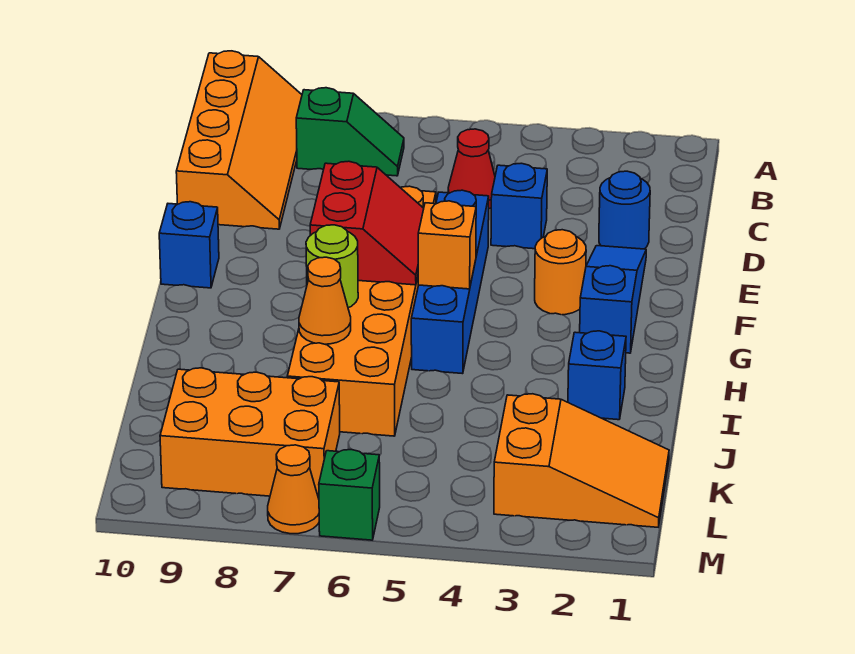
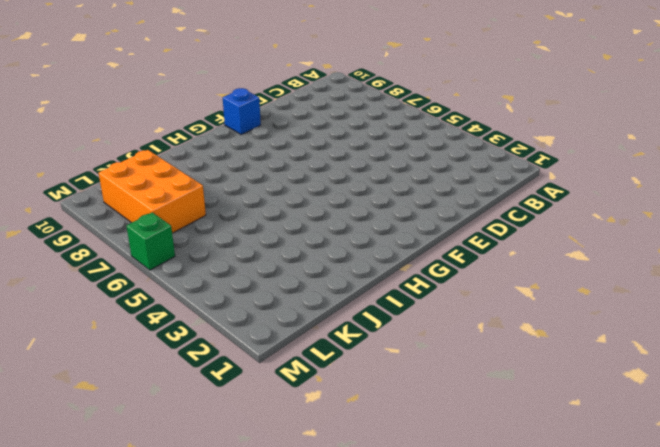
none -> orange 2x4 slope [176,51,302,229]
none -> green 1x2 slope [296,88,404,176]
none -> red 1x1 cone [448,129,495,209]

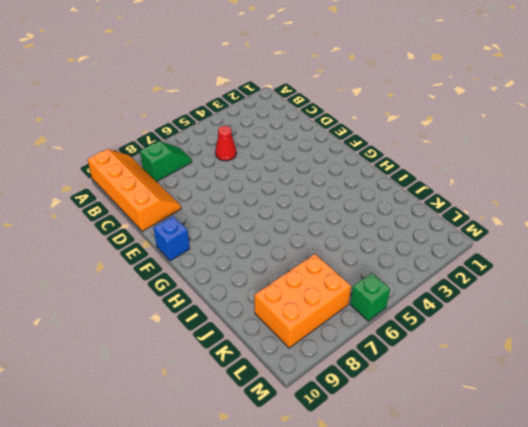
none -> blue 1x1 round brick [599,171,650,249]
none -> blue 1x1 brick [491,163,547,249]
none -> blue 1x3 slope [580,246,646,353]

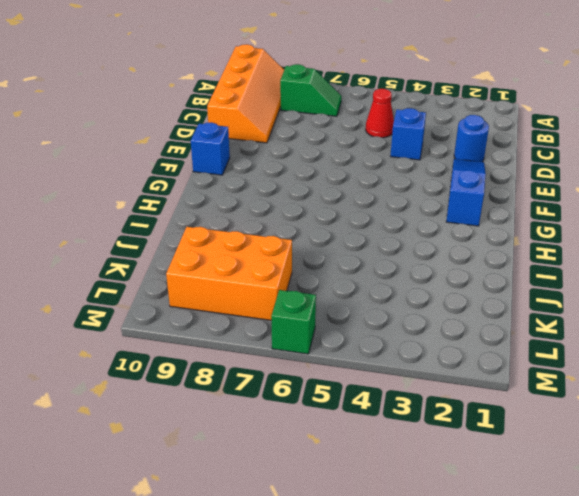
none -> blue 1x4 brick [411,190,489,374]
none -> orange 2x6 brick [287,186,436,436]
none -> orange 1x1 round brick [535,230,586,315]

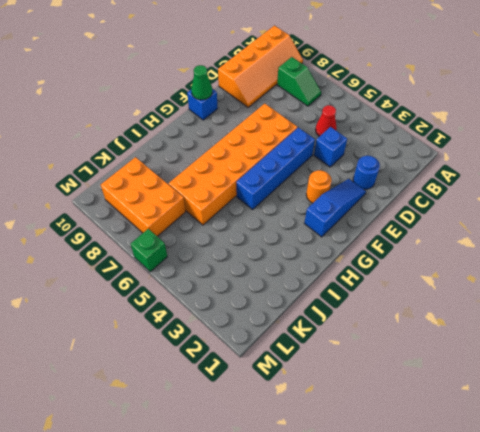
green 1x1 cone [191,65,212,100] -> none
none -> blue 1x1 brick [568,331,626,420]
none -> orange 2x3 slope [494,394,669,527]
none -> orange 1x1 cone [268,445,319,534]

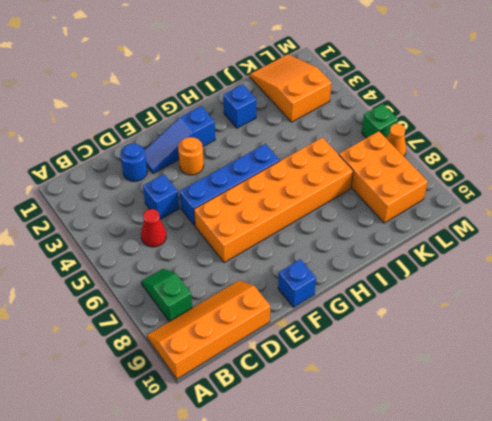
none -> red 2x2 slope [310,161,424,285]
none -> orange 1x1 brick [418,201,476,289]
none -> lime 1x1 round brick [306,225,358,308]

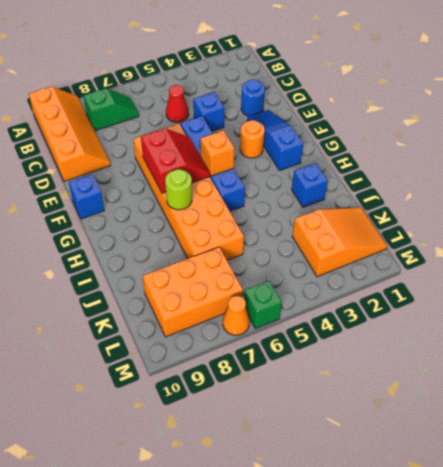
none -> orange 1x1 cone [299,257,351,344]

